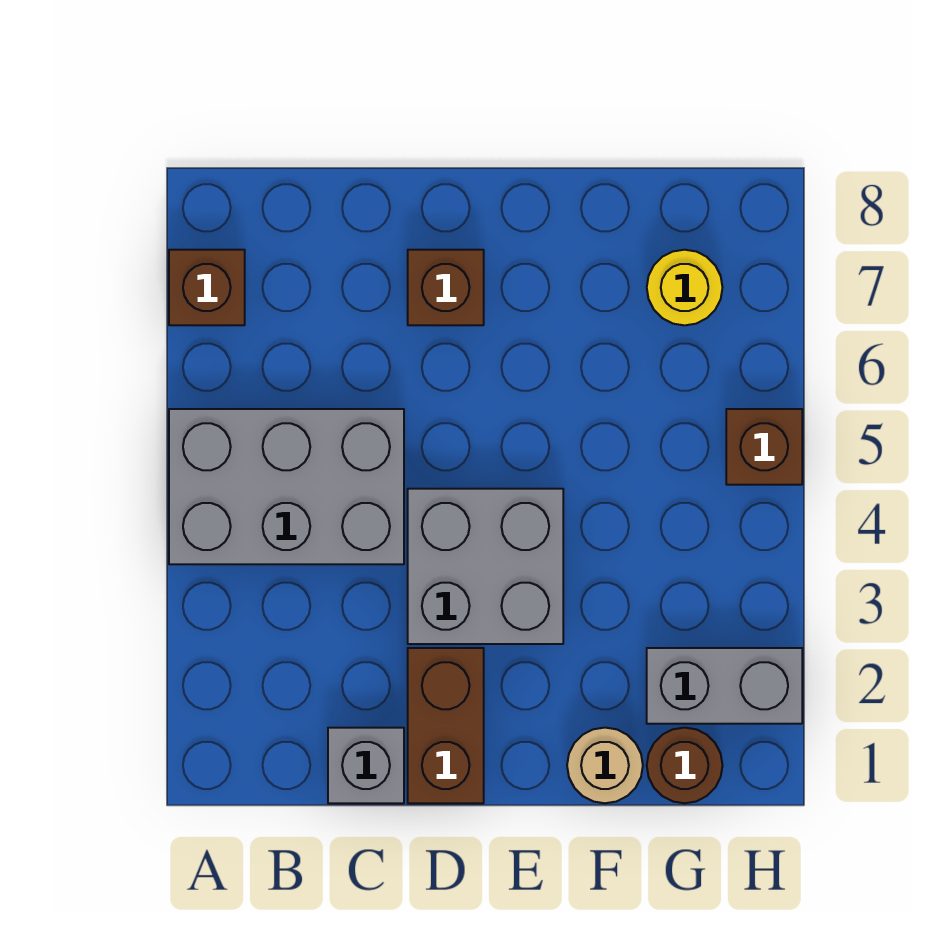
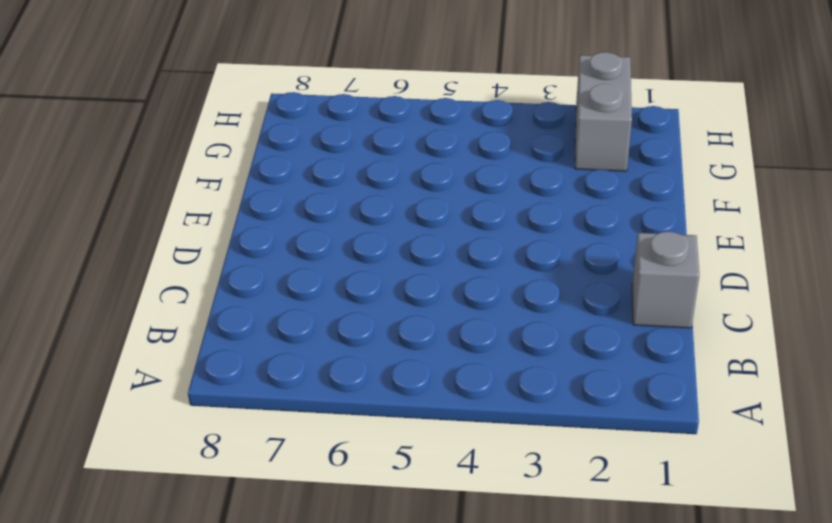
none -> grey 2x3 brick [169,409,404,564]
none -> brown 1x1 brick [169,250,245,325]

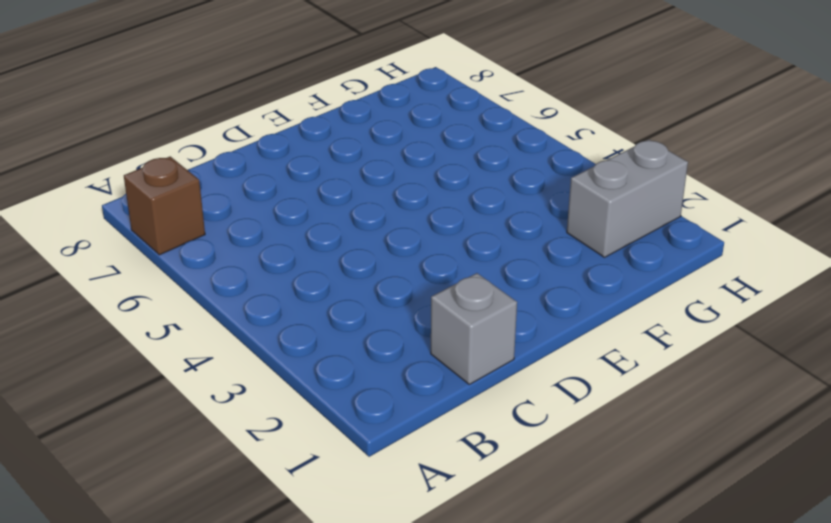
none -> grey 2x3 brick [169,409,404,564]
none -> brown 1x2 brick [408,648,484,803]

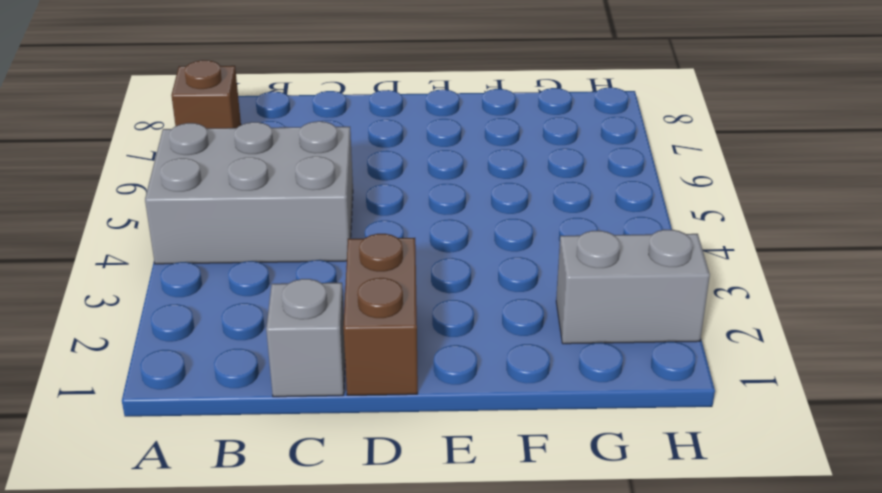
none -> grey 2x2 brick [408,489,563,644]
none -> brown 1x1 brick [408,250,484,325]

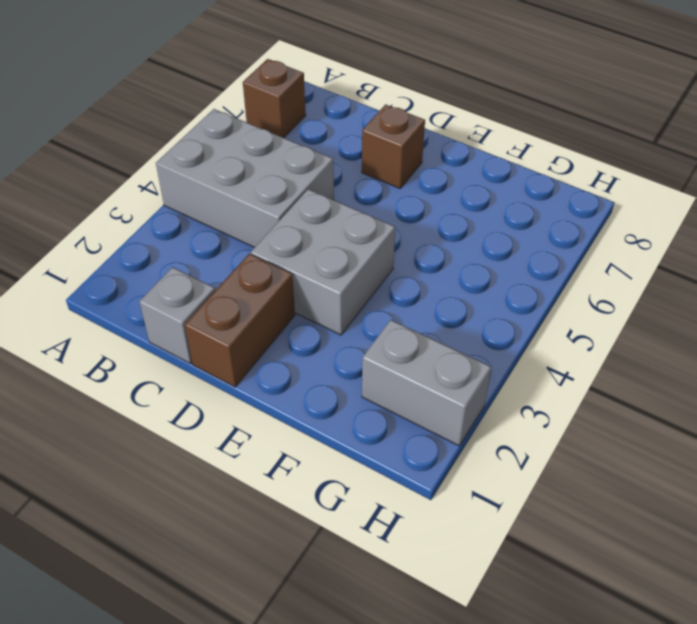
none -> tan 1x1 round brick [567,728,643,803]
none -> brown 1x1 round brick [647,728,722,803]

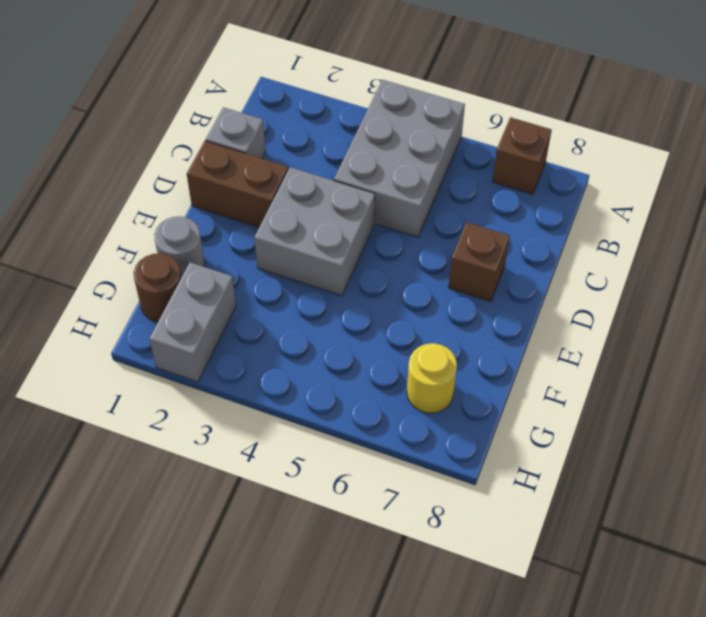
grey 1x1 round brick [154,216,205,277] -> tan 1x1 round brick [567,728,643,803]
none -> brown 1x1 brick [726,409,802,485]

